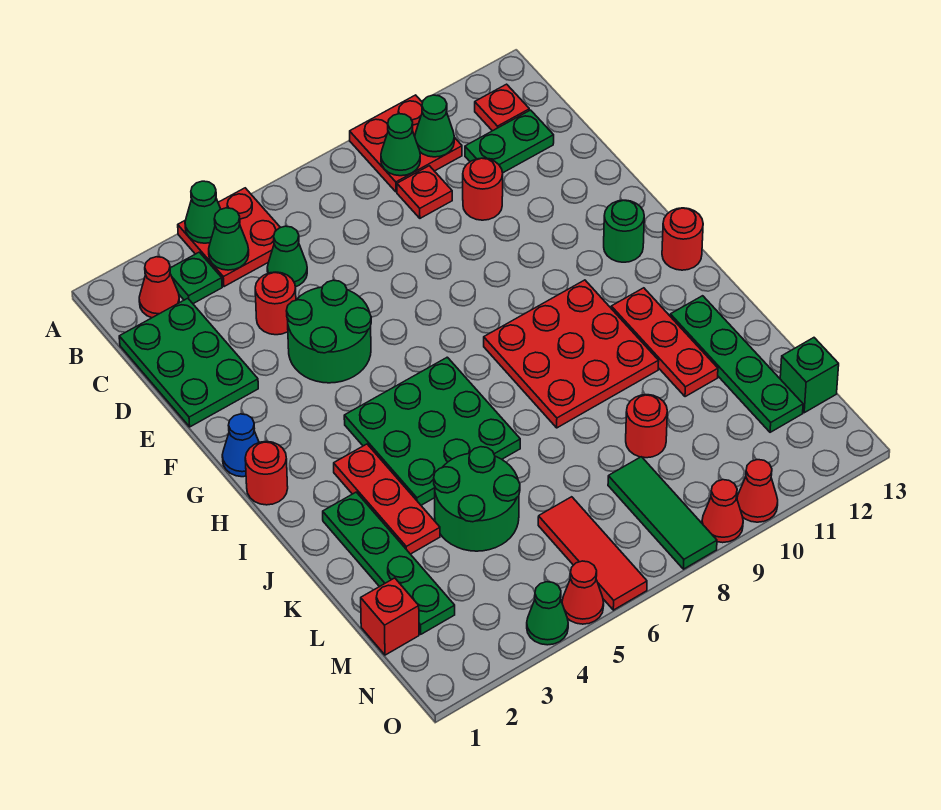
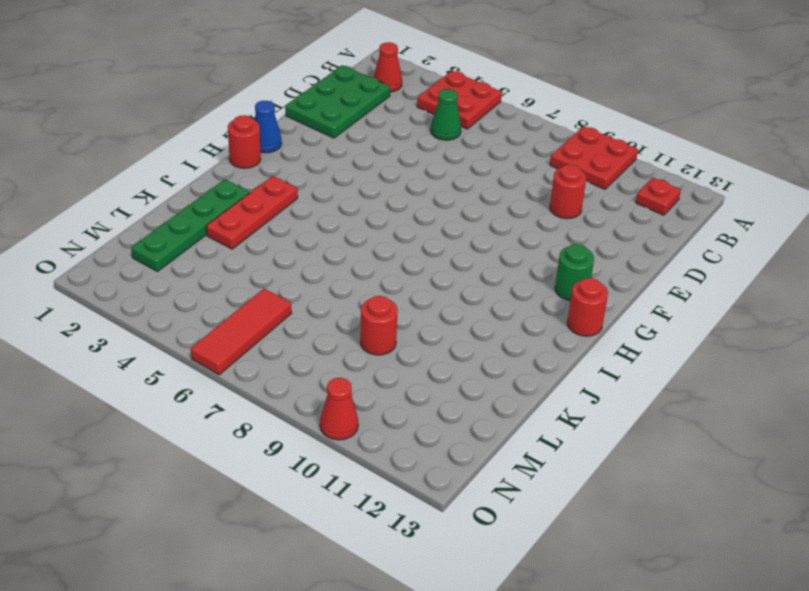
none -> green 1x1 plate [170,252,222,304]
none -> red 1x1 plate [397,166,452,218]
none -> green 1x2 plate [465,110,554,173]
none -> red 1x1 round brick [255,272,296,335]

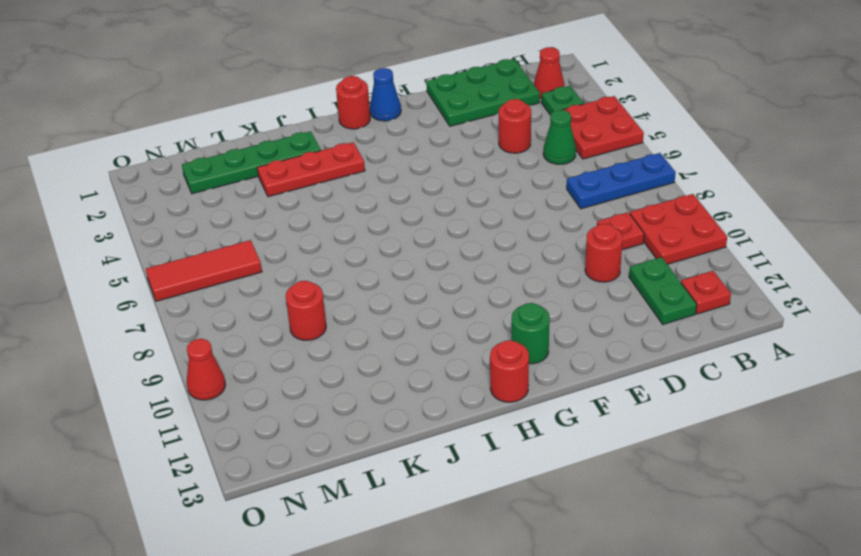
blue 1x3 plate [567,153,676,209] -> none
none -> green 2x2 round brick [287,280,371,383]
none -> green 3x3 plate [344,357,520,505]
none -> red 3x3 plate [484,280,659,428]
none -> red 1x3 plate [611,288,718,397]

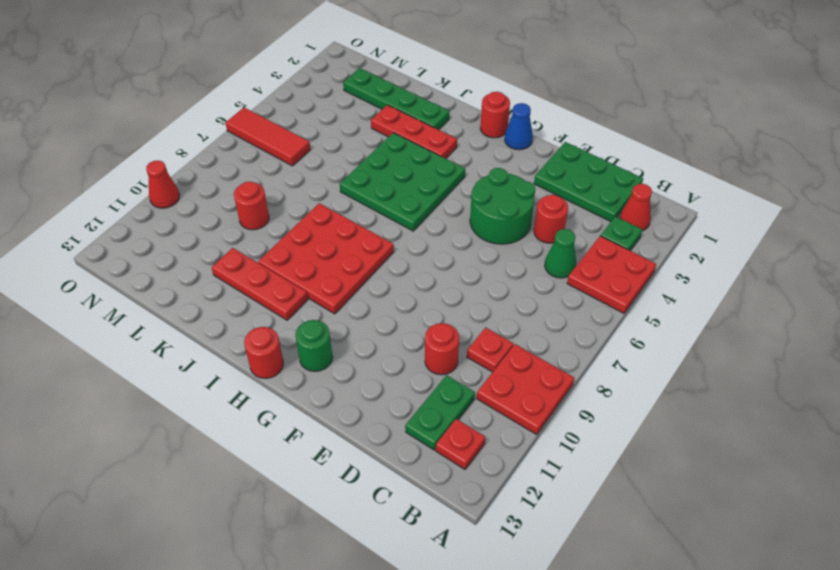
none -> green 1x4 plate [670,296,803,432]
none -> green 2x2 round brick [434,447,520,551]
none -> red 1x1 brick [361,578,419,655]
none -> green 1x3 tile [608,457,717,569]

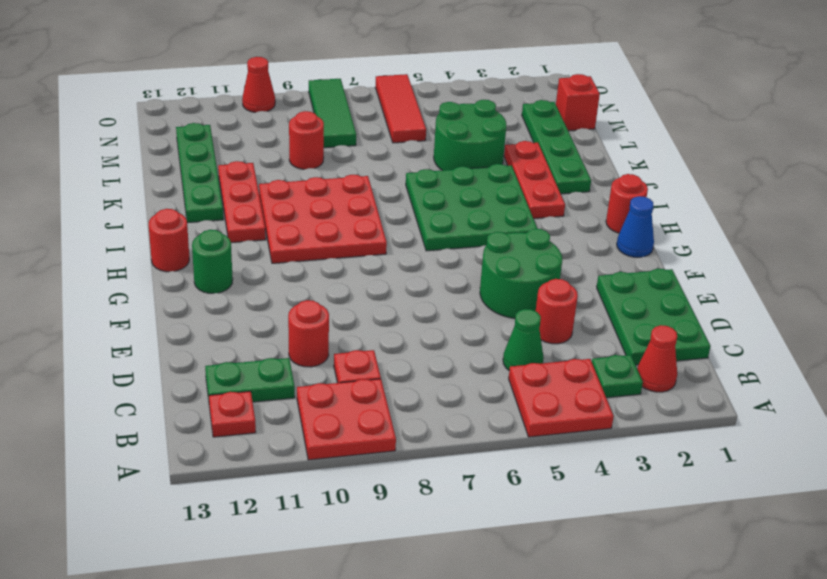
none -> green 1x1 brick [780,338,839,413]
none -> green 1x1 cone [527,582,568,645]
none -> red 1x1 cone [562,561,604,624]
none -> red 1x1 cone [702,480,743,543]

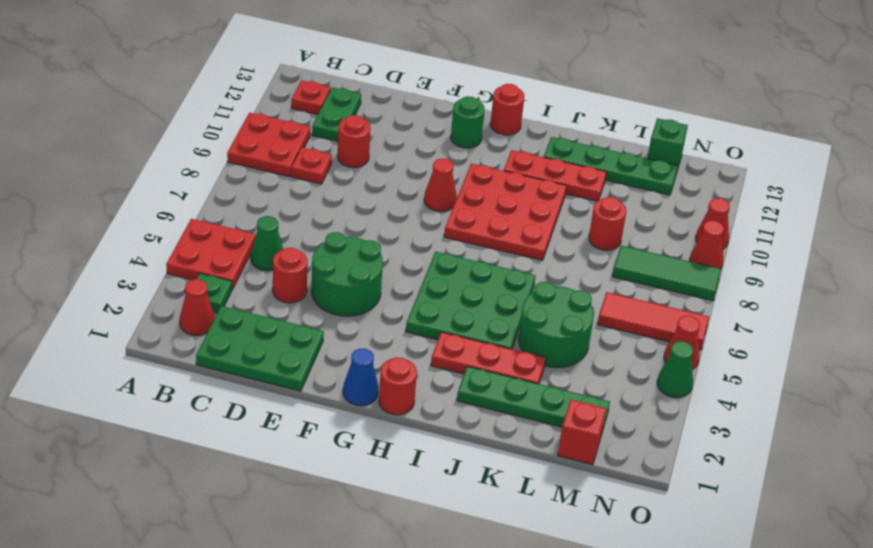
red 1x1 cone [424,158,457,212] -> none
none -> green 1x1 cone [185,181,221,243]
none -> green 1x1 cone [209,208,249,270]
none -> green 1x1 cone [381,114,420,176]
none -> green 1x1 cone [415,95,454,157]

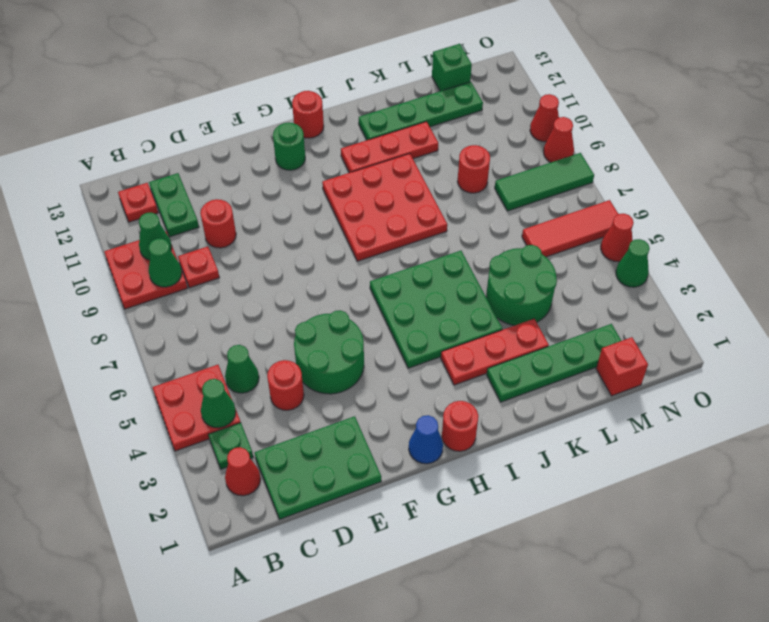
none -> green 1x1 cone [185,181,221,243]

